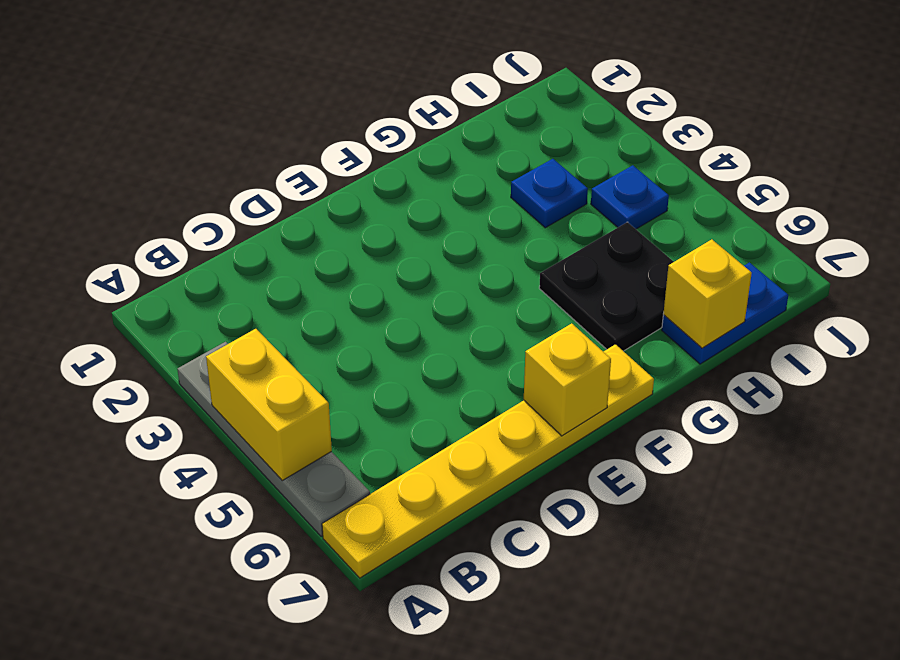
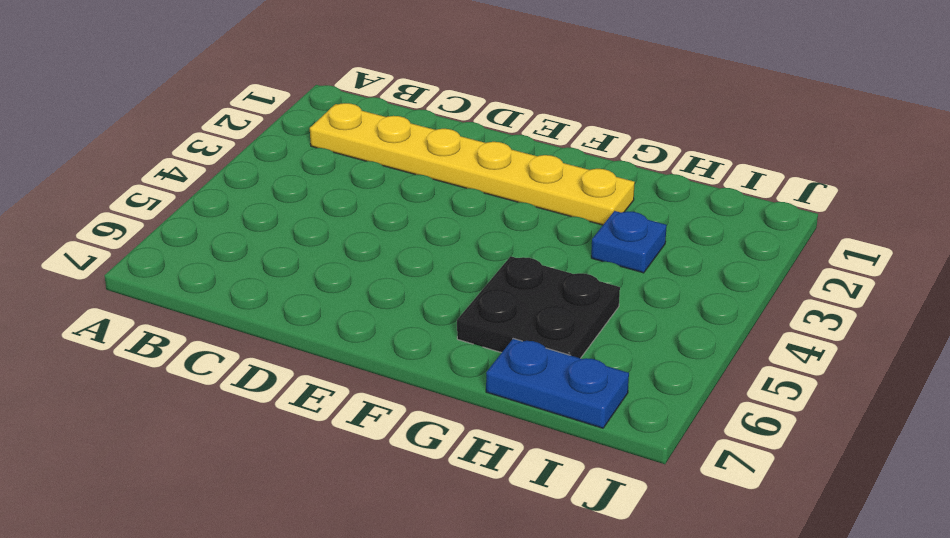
yellow 1x6 plate [310,103,635,225] -> yellow 1x6 plate moved to [322,344,654,578]
none -> grey 1x4 plate [177,342,370,537]
none -> blue 1x1 plate [591,165,669,229]

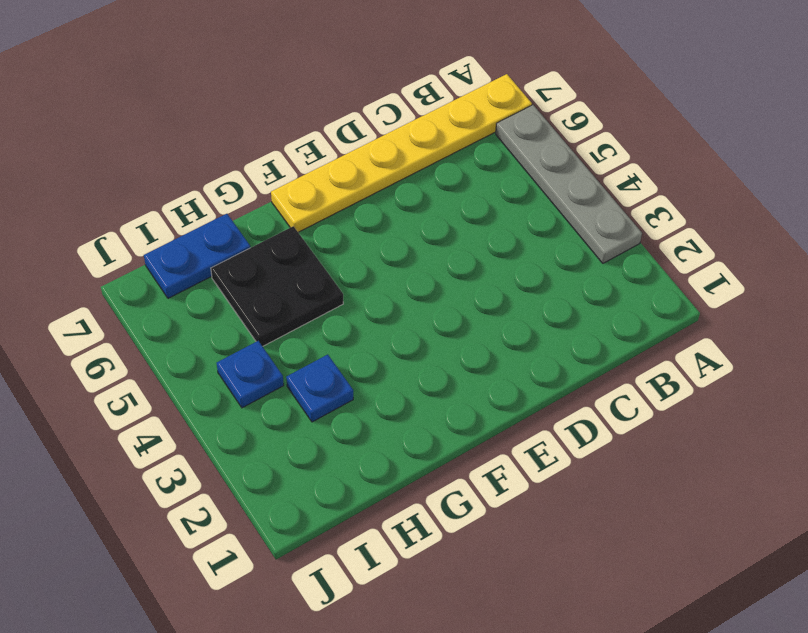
none -> yellow 1x2 brick [206,329,332,481]
none -> yellow 1x1 brick [524,323,611,436]

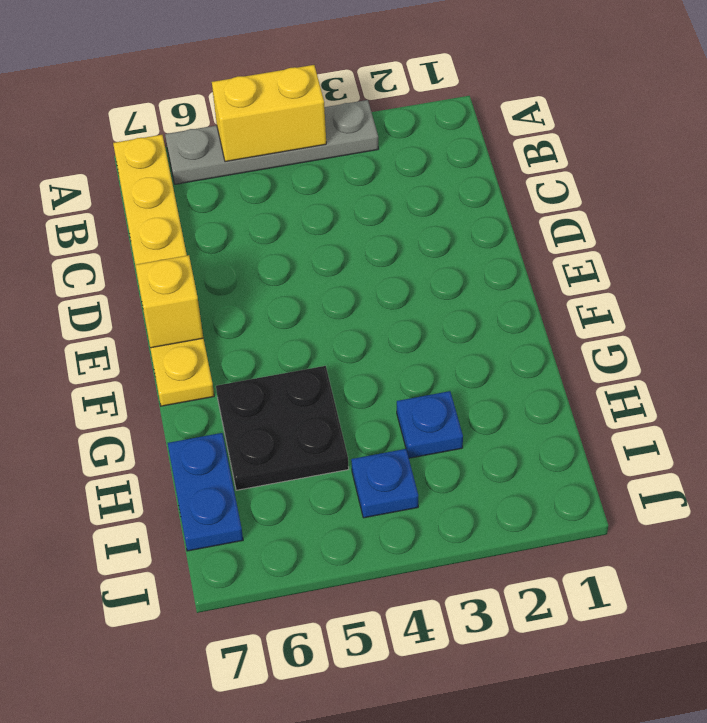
none -> yellow 1x1 brick [663,239,752,348]

